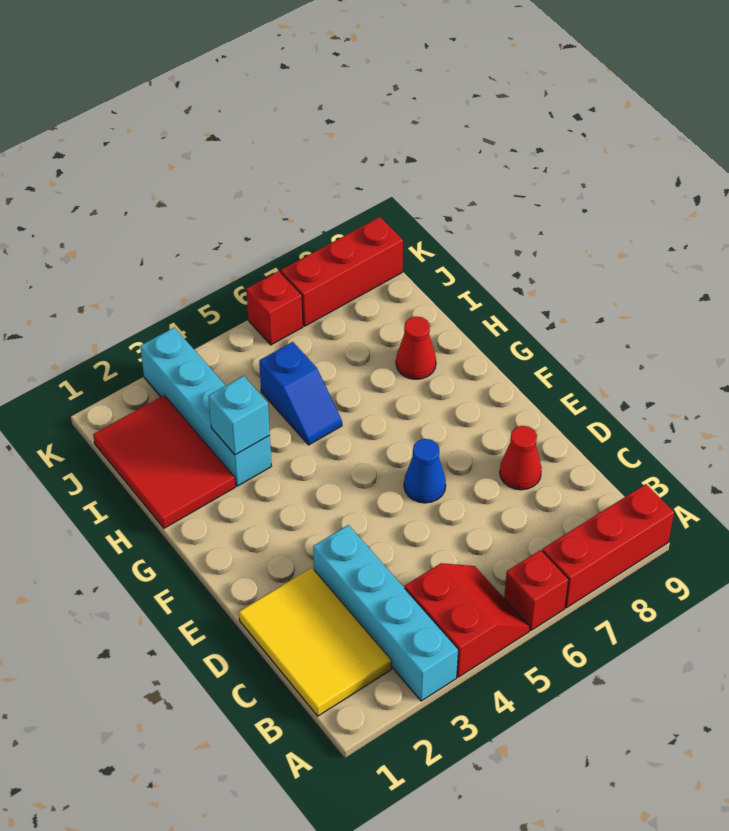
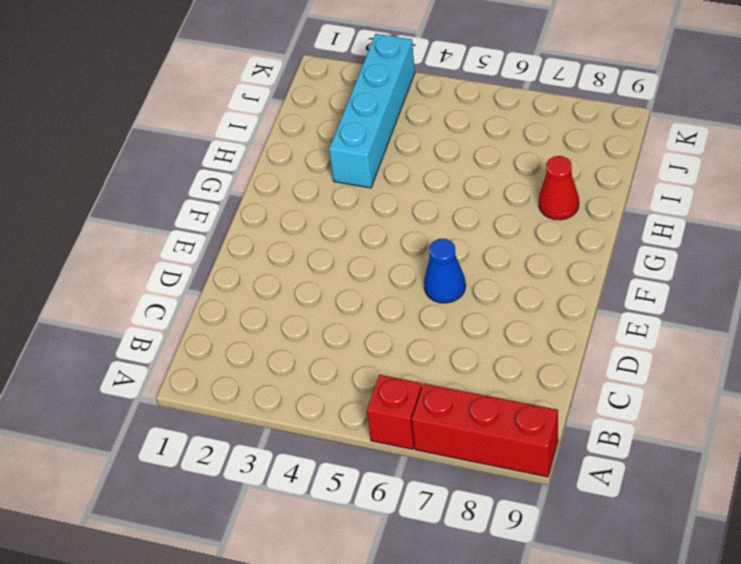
none -> cyan 1x4 brick [313,525,458,701]
none -> red 2x2 slope [405,563,530,677]
none -> yellow 2x3 tile [239,568,392,716]

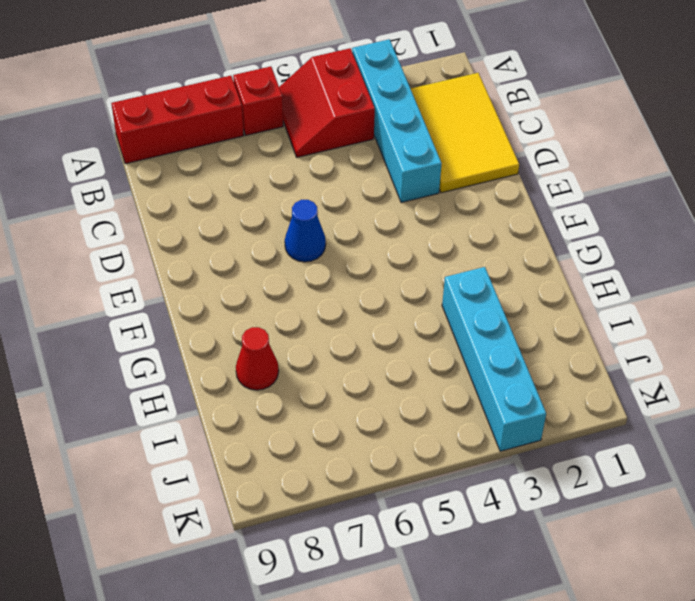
none -> red 1x1 cone [500,426,542,490]
none -> red 2x3 tile [93,395,235,528]
none -> blue 1x2 slope [259,342,342,445]

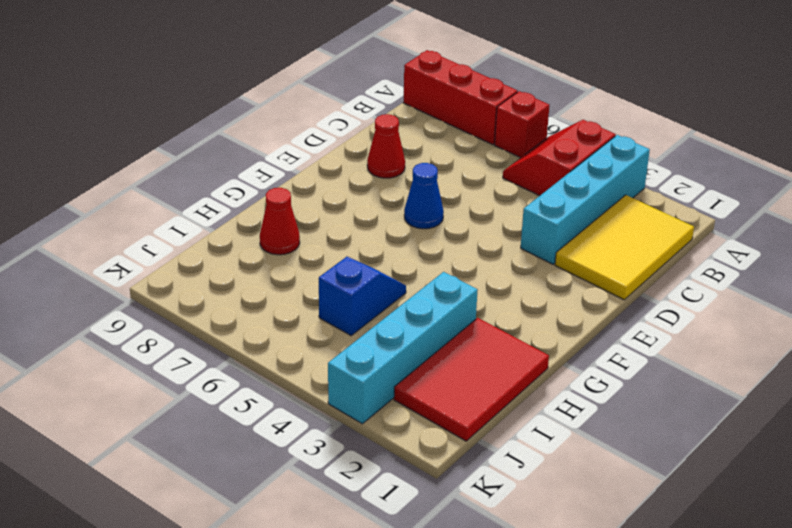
none -> red 1x1 brick [246,271,303,345]
none -> red 1x3 brick [281,217,403,326]
none -> cyan 1x1 brick [209,376,270,455]

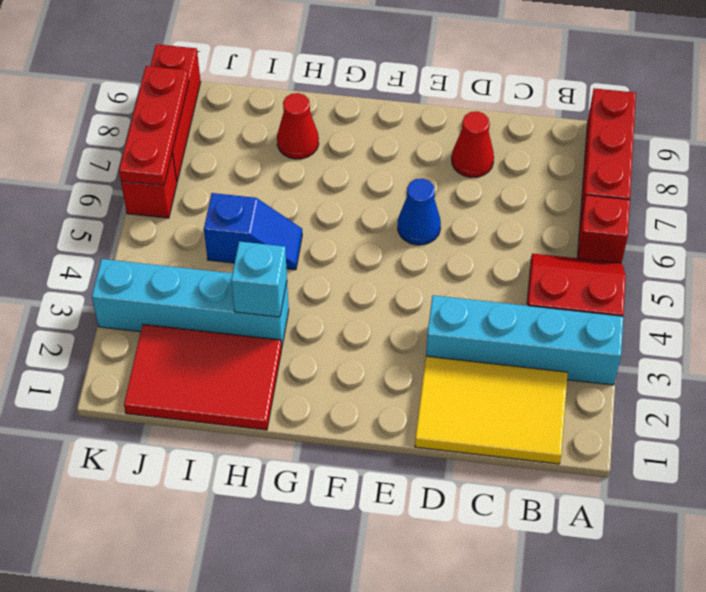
red 1x3 plate [119,66,189,186] -> none

